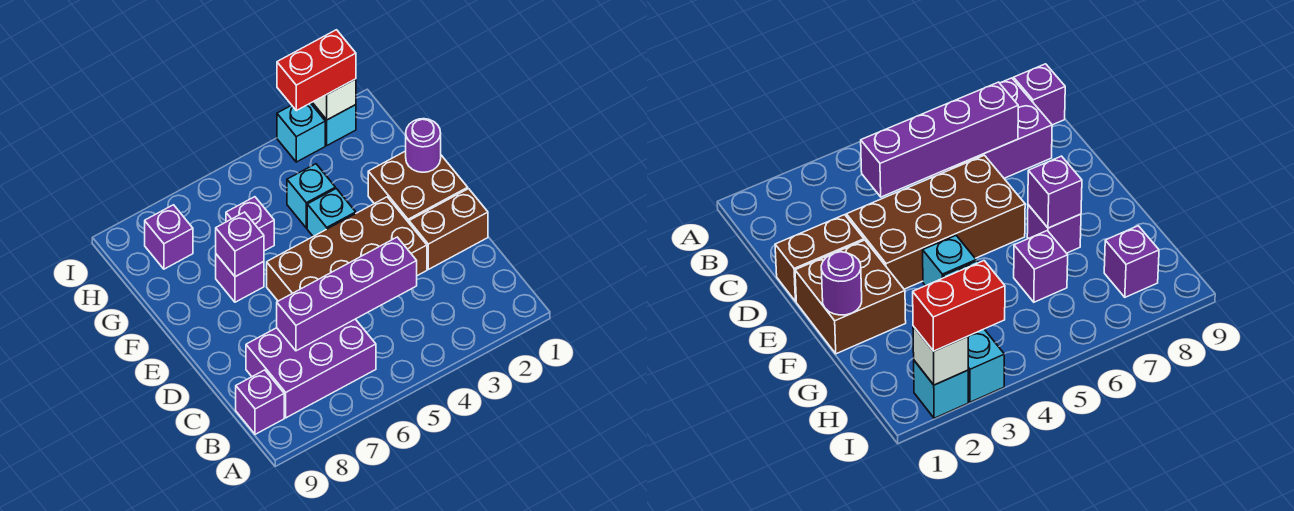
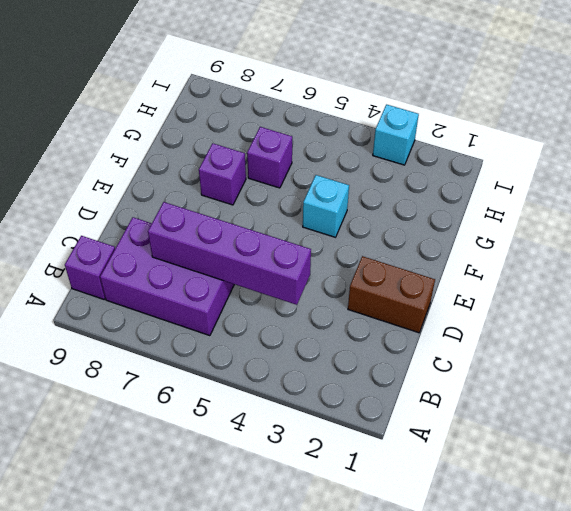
none -> brown 2x4 brick [267,197,427,301]
none -> brown 2x2 brick [368,151,468,223]
none -> cyan 1x1 brick [287,164,335,228]

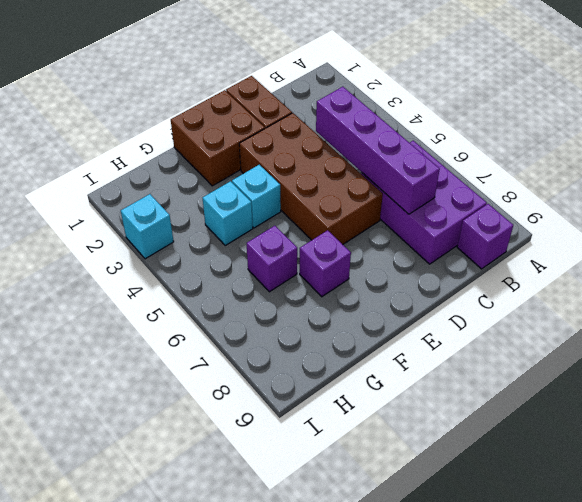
none -> purple 1x1 brick [145,205,193,269]
none -> cyan 1x1 brick [311,103,356,145]
none -> purple 1x1 round brick [406,119,441,172]

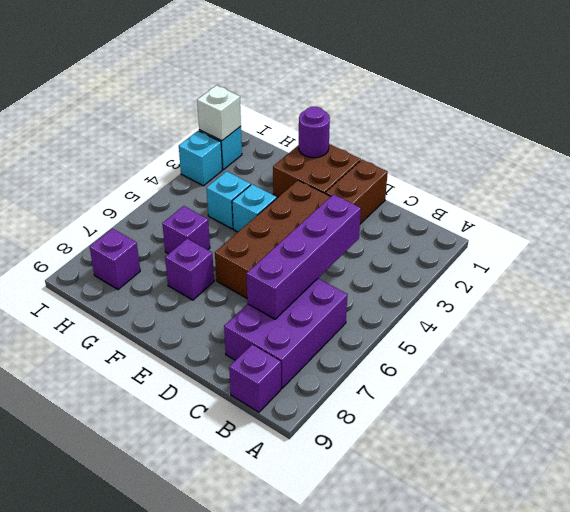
none -> purple 1x1 brick [216,212,264,277]
none -> red 1x2 brick [277,30,356,111]

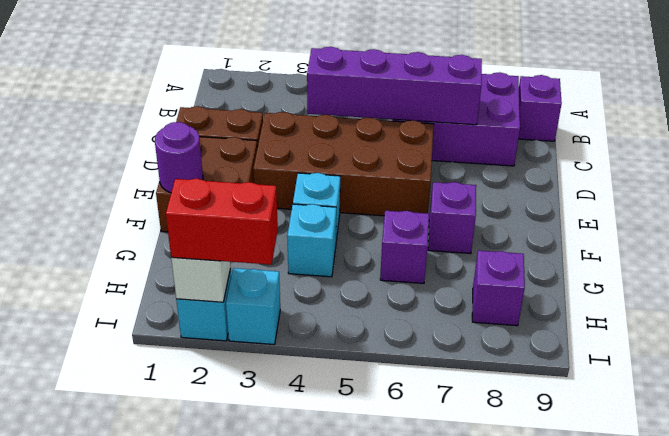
none -> purple 1x1 brick [216,212,264,277]

